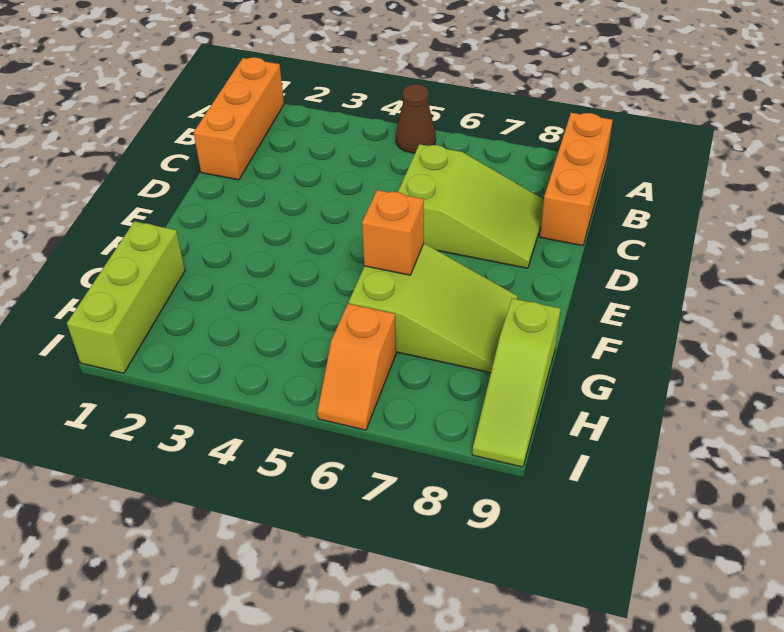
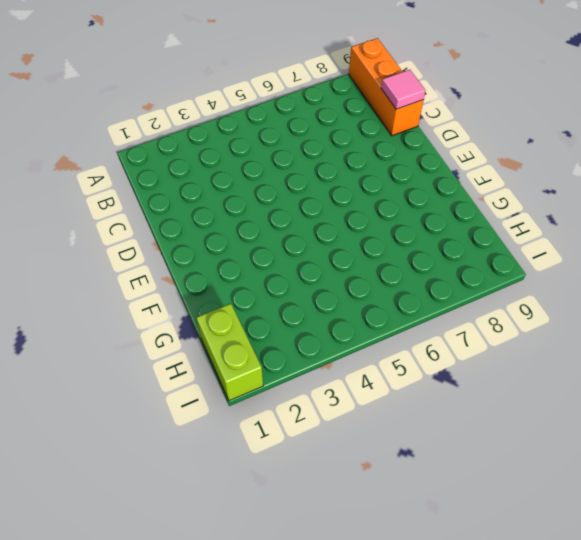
pink 1x1 tile [381,70,426,109] -> none
lime 1x2 brick [196,304,263,401] -> lime 1x3 brick [67,221,185,373]
none -> orange 1x3 brick [194,57,284,180]
none -> brown 1x1 cone [396,84,436,153]

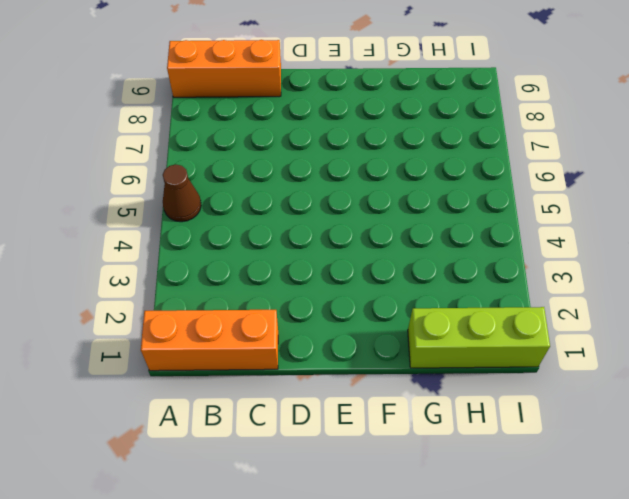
none -> lime 2x3 slope [398,144,544,268]
none -> lime 2x3 slope [349,243,518,373]

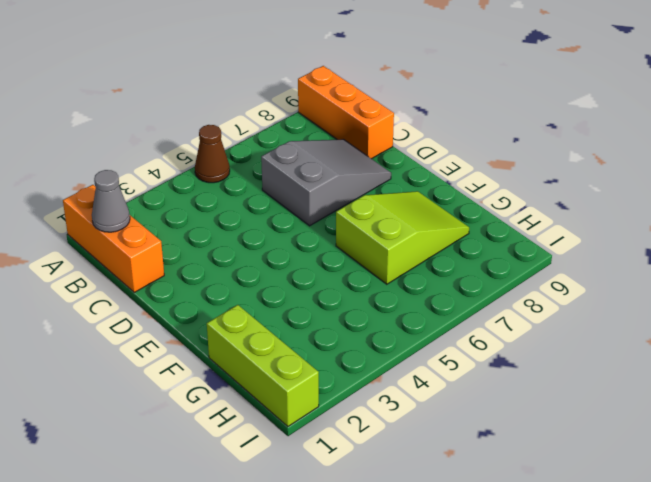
grey 1x1 cone [92,170,130,232] -> none
grey 2x3 slope [261,139,391,226] -> lime 2x3 slope [398,144,544,268]
none -> lime 1x3 slope [472,298,561,467]
none -> orange 1x2 slope [317,304,396,430]

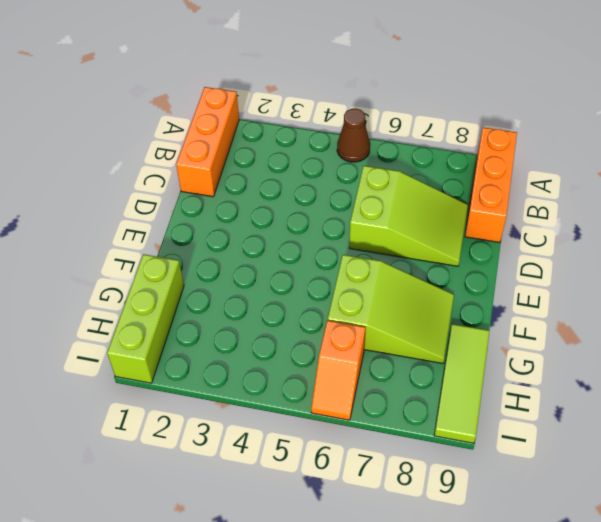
lime 1x3 tile [434,324,490,443] -> lime 1x3 slope [472,298,561,467]
none -> orange 1x1 brick [362,190,424,275]

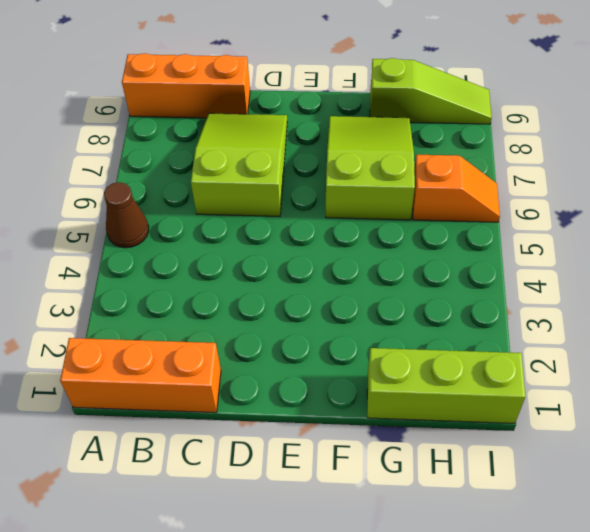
none -> orange 1x1 brick [362,190,424,275]

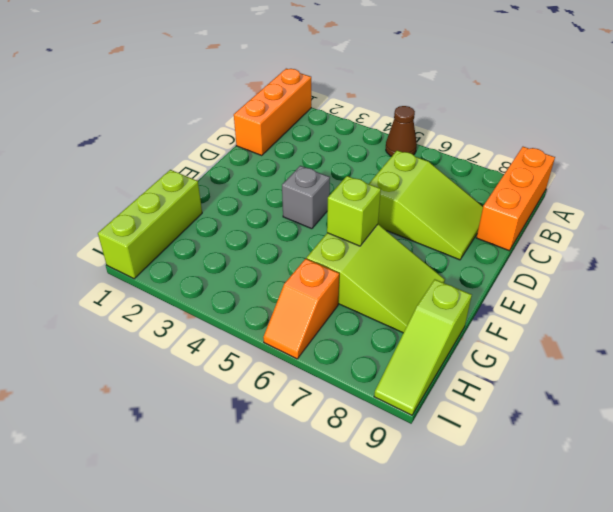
grey 1x1 brick [282,166,330,229] -> none
lime 1x1 brick [327,176,381,246] -> orange 1x1 brick [362,190,424,275]

